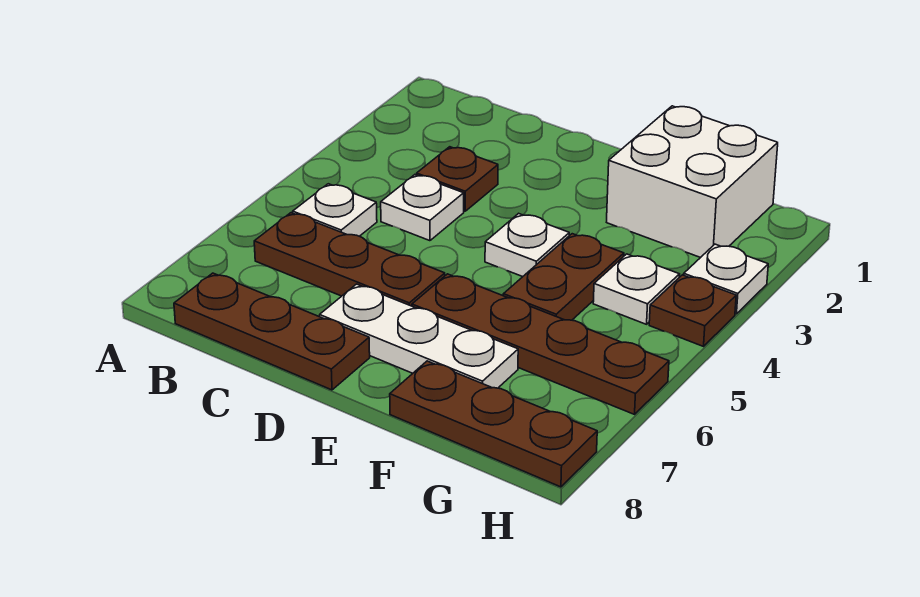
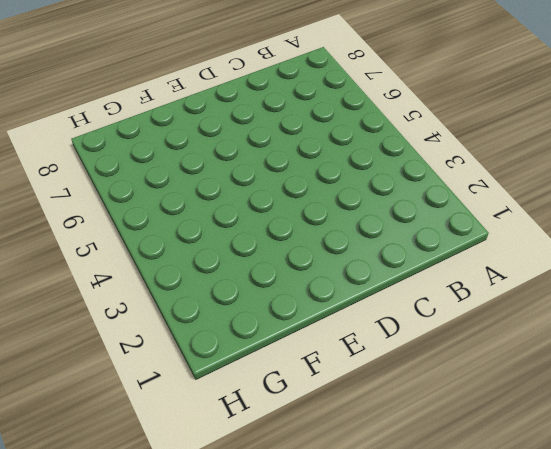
none -> white 1x1 plate [293,184,377,236]
none -> brown 1x3 plate [254,213,445,306]
none -> brown 1x3 plate [174,273,370,390]

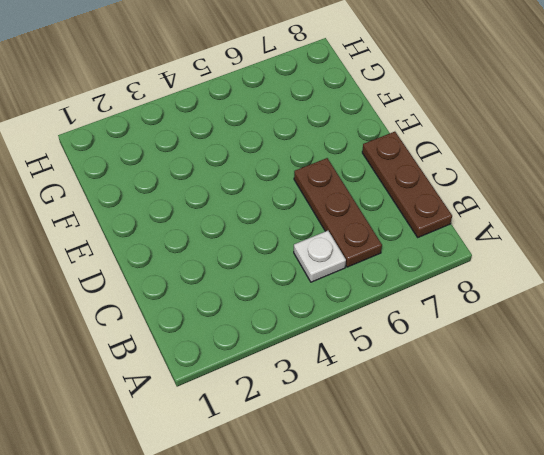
none -> brown 1x1 plate [417,147,498,211]
none -> white 1x1 plate [381,175,464,241]
none -> white 1x3 plate [320,284,518,388]

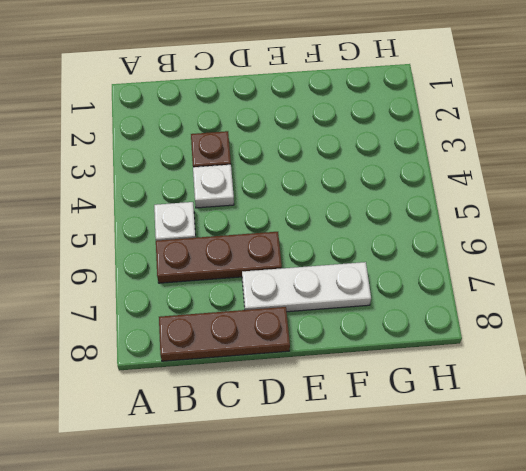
none -> white 1x1 plate [485,213,569,277]
none -> brown 1x4 plate [412,274,669,414]
none -> white 2x2 brick [607,106,778,258]

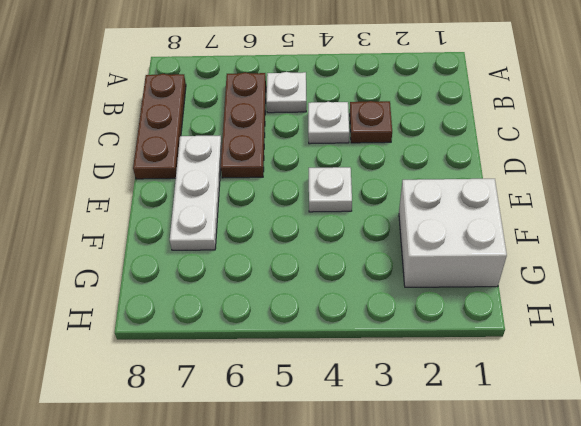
none -> brown 1x4 plate [412,274,669,414]
none -> brown 1x2 plate [503,234,624,320]
none -> brown 1x3 plate [390,361,597,487]

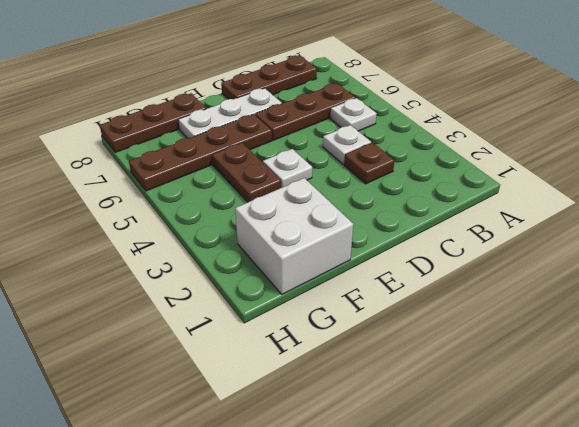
none -> white 1x1 plate [593,254,680,324]
none -> white 1x1 plate [684,244,768,314]
none -> brown 1x1 plate [649,275,736,346]

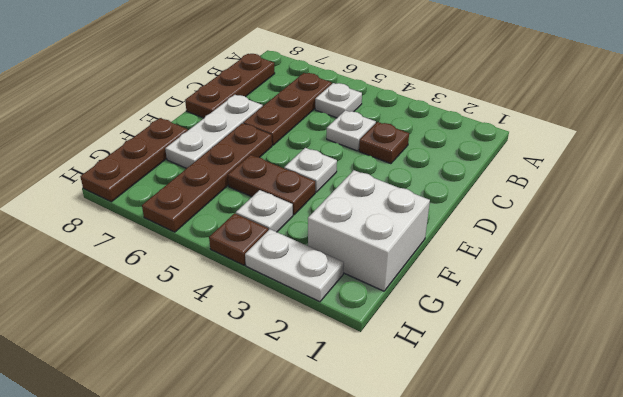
white 1x2 plate [245,229,344,302] -> white 1x1 plate [684,244,768,314]

